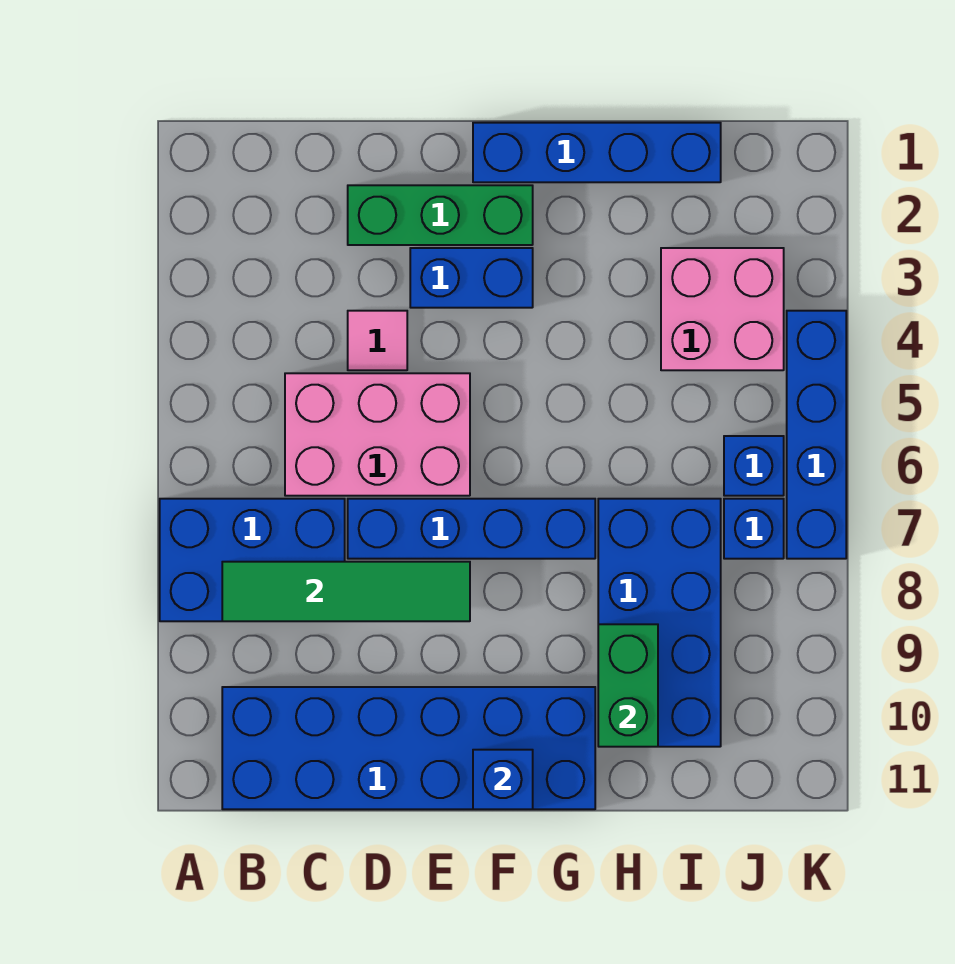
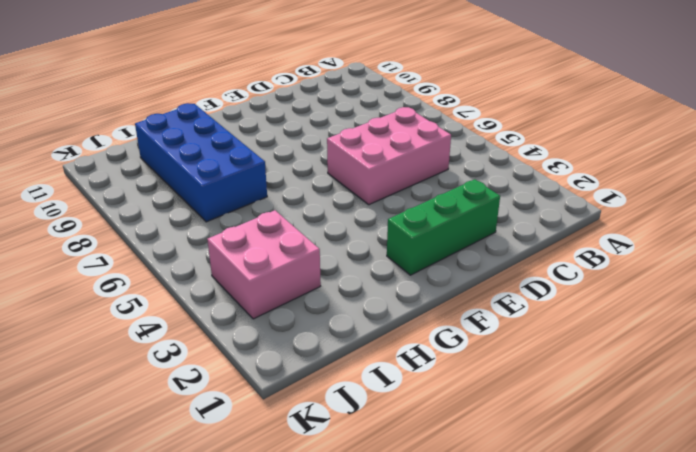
none -> blue 2x3 brick [160,499,345,621]
none -> blue 2x6 brick [222,687,595,809]
none -> pink 1x1 tile [348,311,407,370]

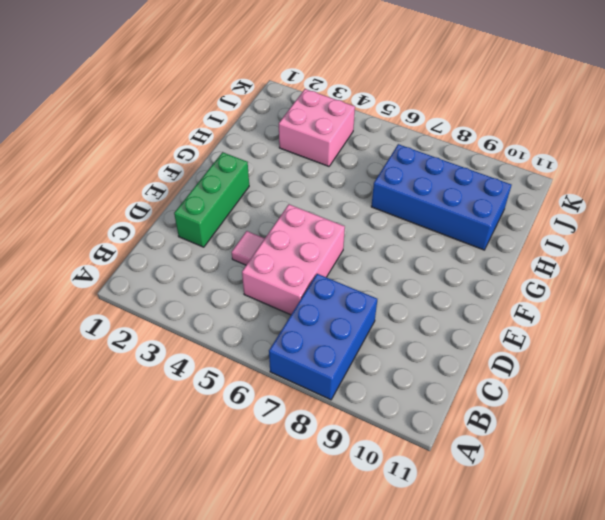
none -> blue 2x6 brick [222,687,595,809]
none -> blue 1x4 brick [348,499,595,559]
none -> blue 1x2 brick [410,248,533,308]

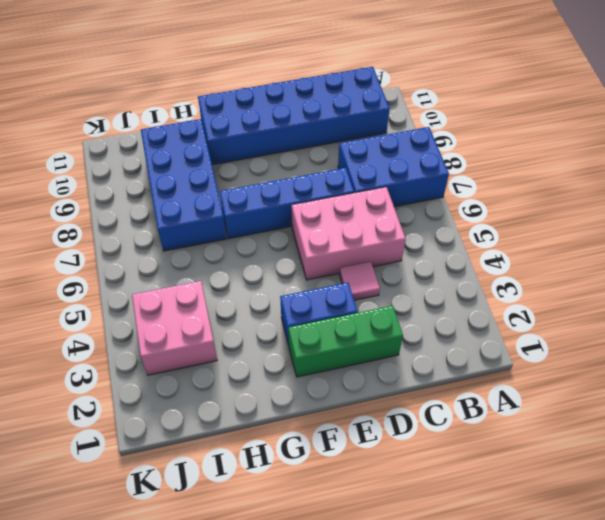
none -> blue 1x4 brick [473,123,721,182]
none -> blue 1x1 brick [724,436,784,496]
none -> blue 1x1 brick [724,499,784,559]

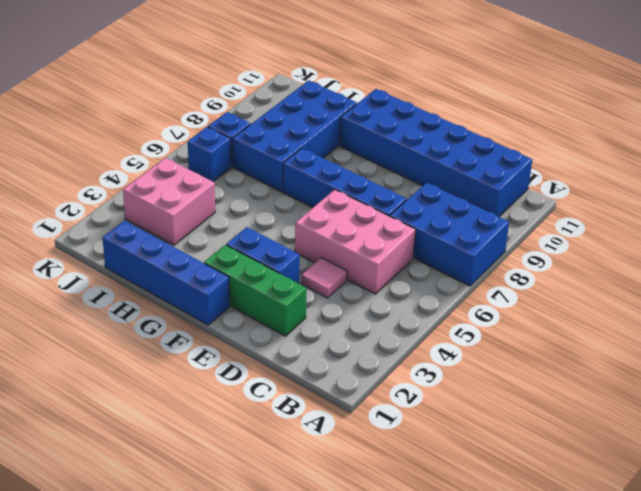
none -> blue 1x4 brick [787,311,846,559]
none -> green 1x4 tile [222,562,470,621]
none -> blue 1x1 brick [473,750,533,809]

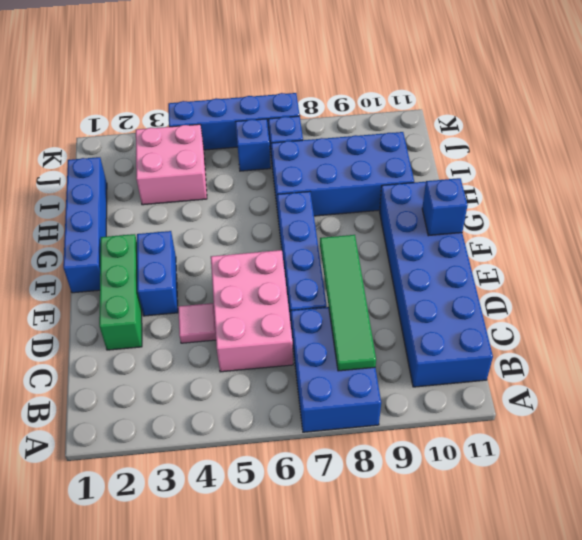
none -> green 1x2 brick [598,624,658,747]

